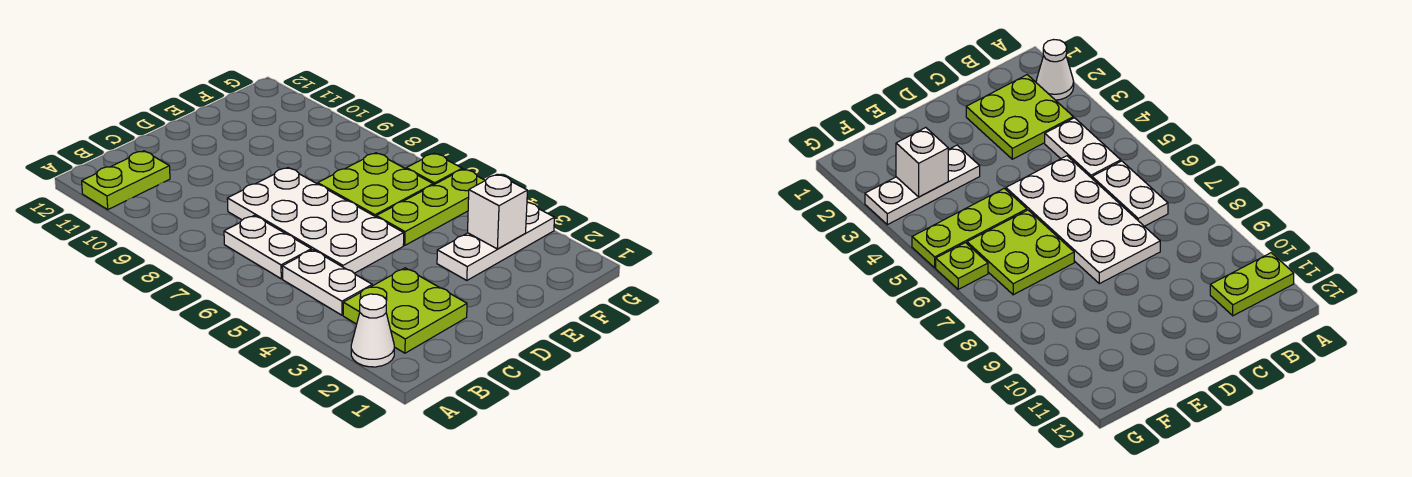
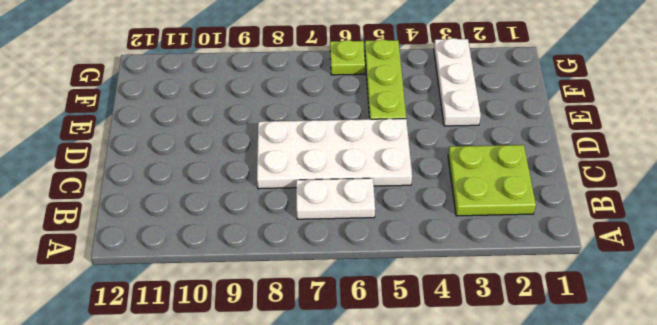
none -> white 1x1 cone [351,294,394,367]
none -> lime 1x2 plate [82,151,170,209]

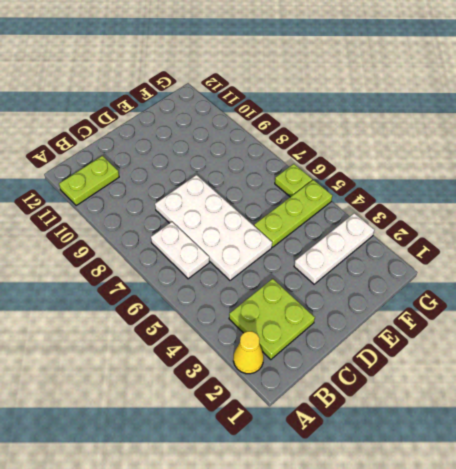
yellow 1x1 cone [233,331,264,374] -> white 1x1 cone [351,294,394,367]
none -> white 1x2 plate [282,250,372,315]
none -> lime 2x2 plate [318,153,433,217]

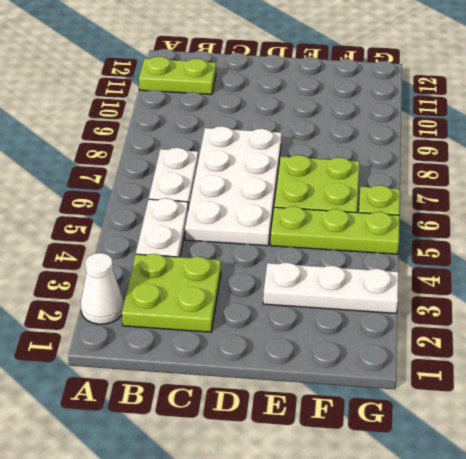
none -> white 1x1 brick [468,174,527,249]

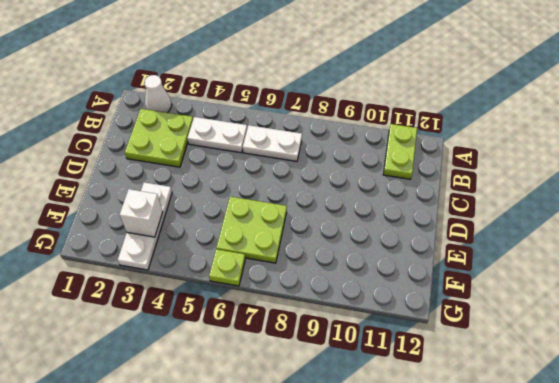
none -> white 2x4 plate [227,168,404,273]
none -> lime 1x3 plate [376,169,485,245]

